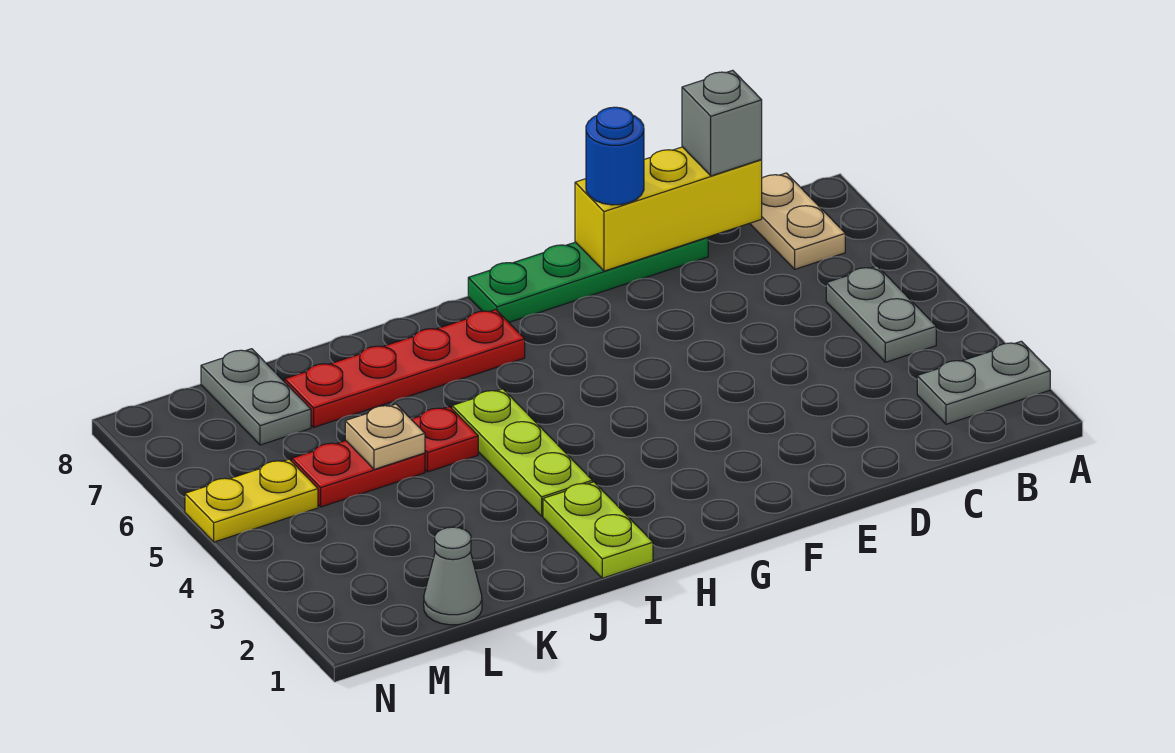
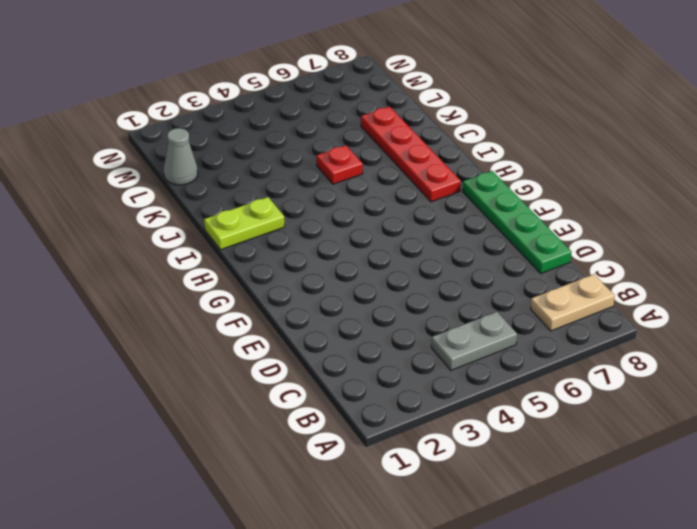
none -> grey 1x2 plate [917,341,1050,424]
none -> lime 1x3 plate [452,389,592,516]
none -> red 1x2 plate [292,441,425,507]

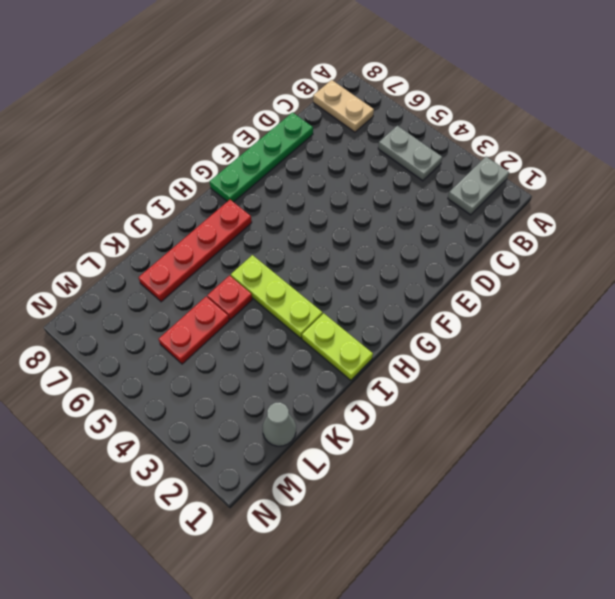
none -> grey 1x2 plate [201,349,311,445]
none -> yellow 1x2 plate [185,459,318,542]
none -> yellow 1x3 brick [575,147,762,271]

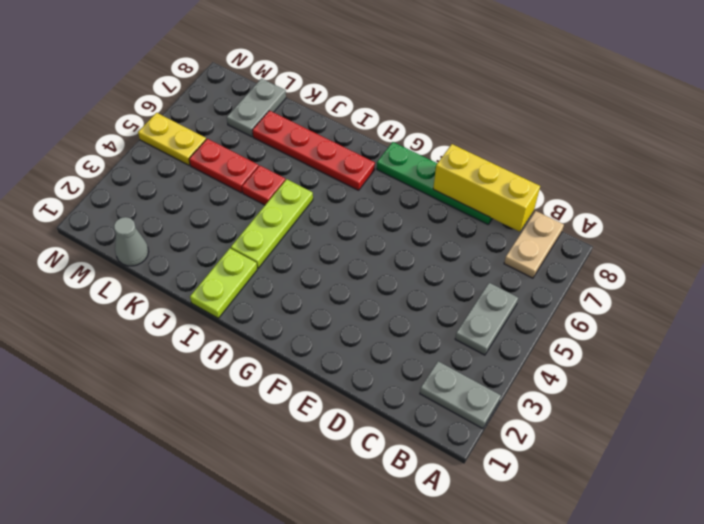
none -> tan 1x1 plate [345,404,425,469]
none -> grey 1x1 brick [682,70,762,176]
none -> blue 1x1 round brick [586,107,644,205]

